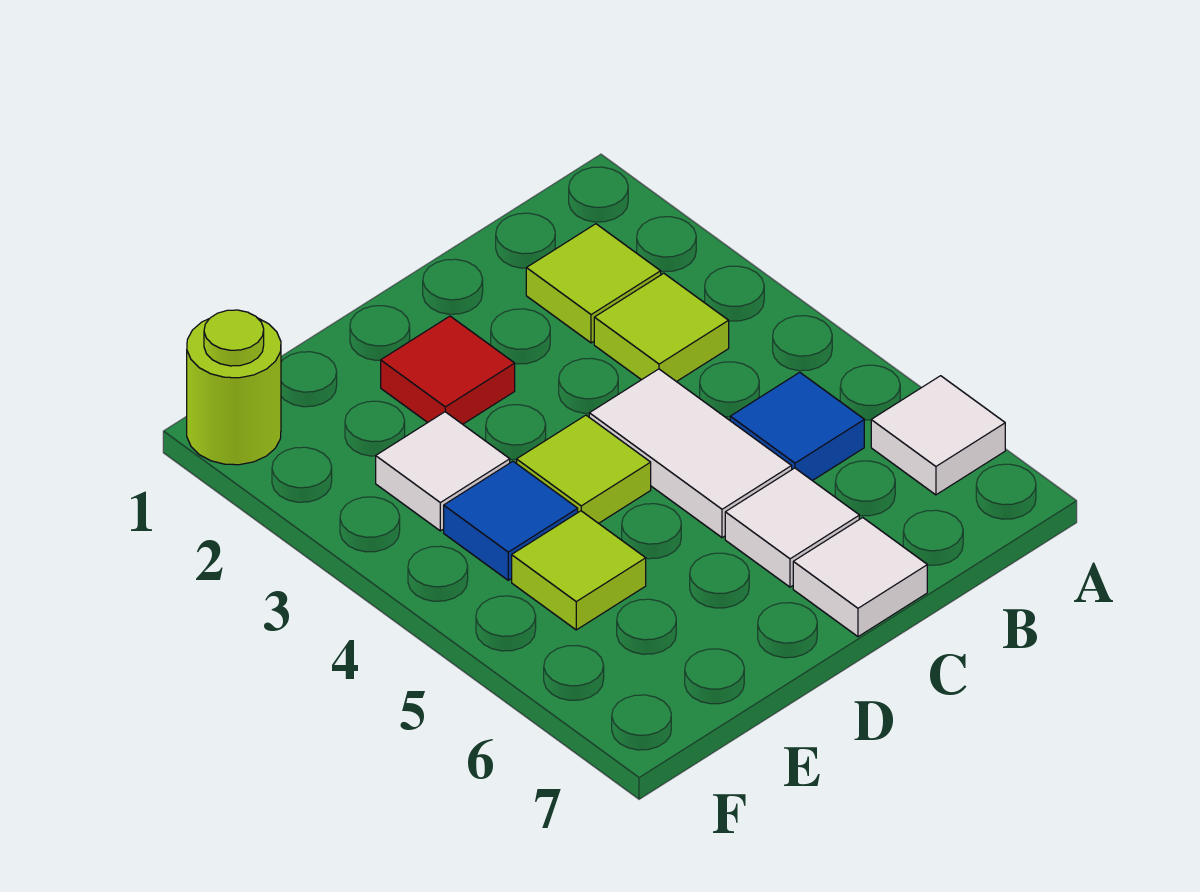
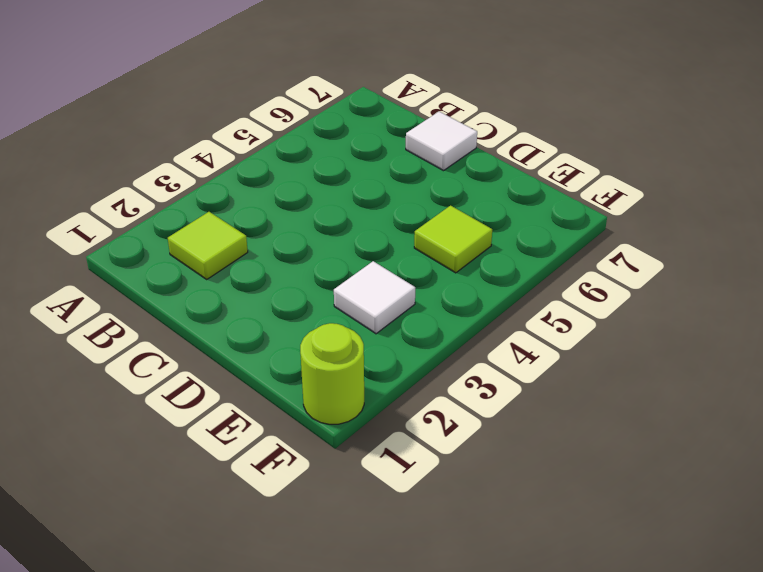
none -> white 1x1 tile [871,376,1005,495]
none -> lime 1x1 tile [594,273,729,382]
none -> blue 1x1 tile [730,372,864,481]

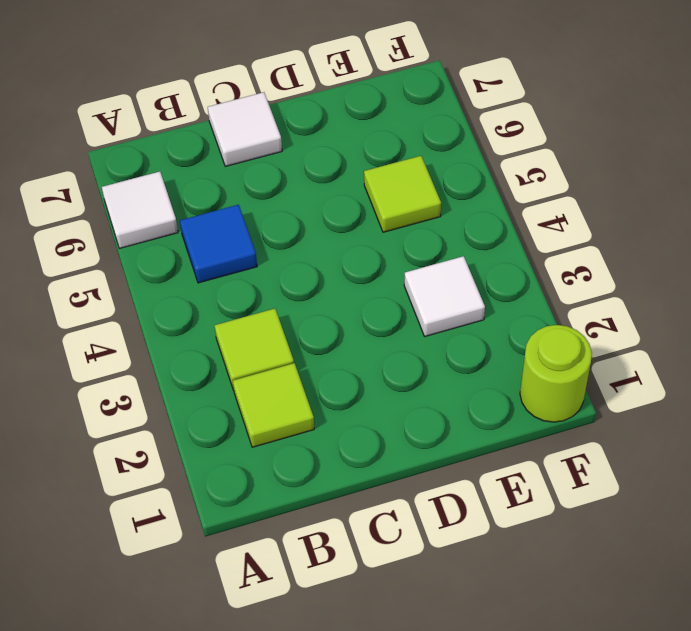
none -> white 1x2 tile [589,369,792,538]
none -> white 1x1 tile [725,468,859,587]
none -> red 1x1 tile [381,316,515,424]

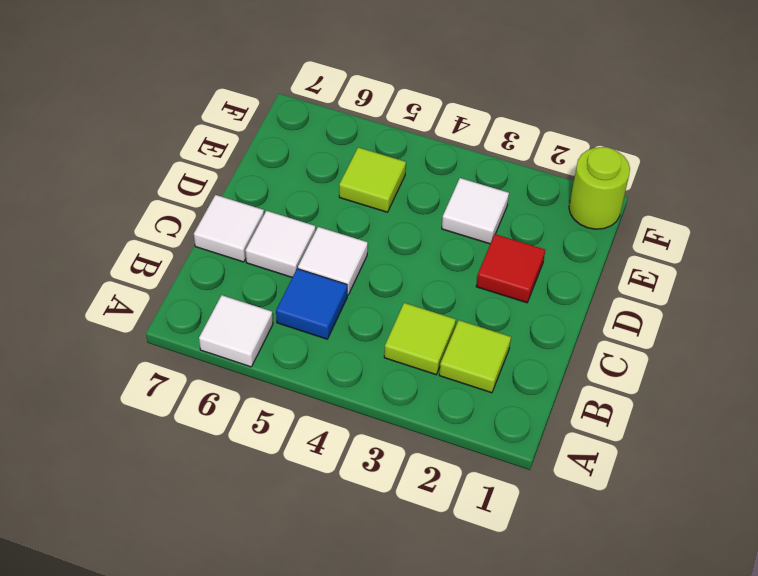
white 1x1 tile [298,227,368,295] -> white 1x2 tile [589,369,792,538]
none -> lime 1x1 tile [517,415,651,523]
none -> blue 1x1 tile [444,461,578,580]

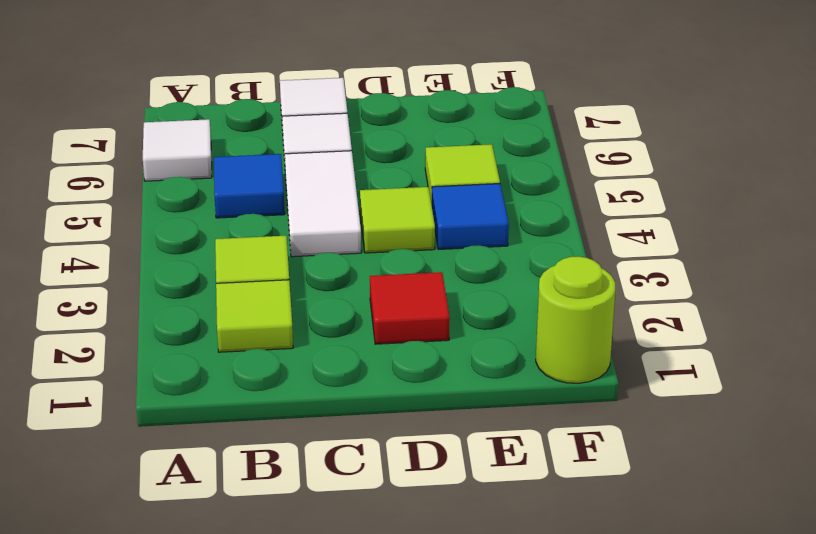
none -> white 1x1 tile [376,412,510,531]

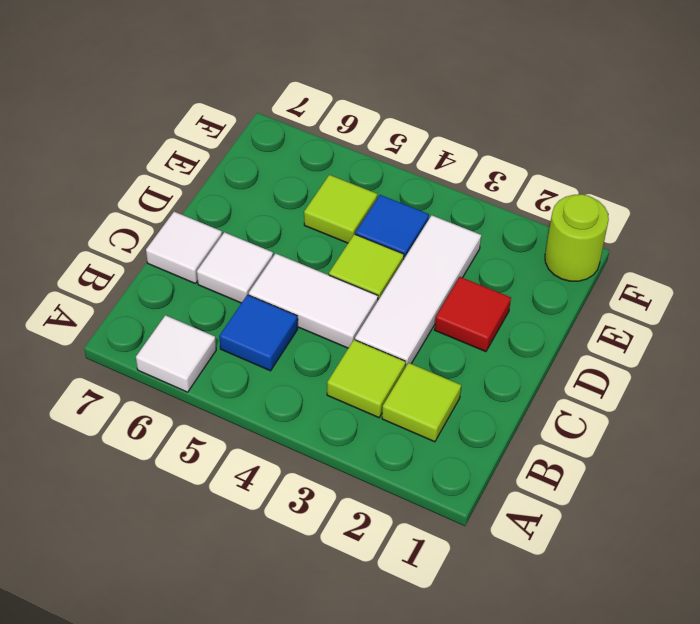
white 1x3 tile [355,215,481,367] -> white 1x1 tile [376,412,510,531]

